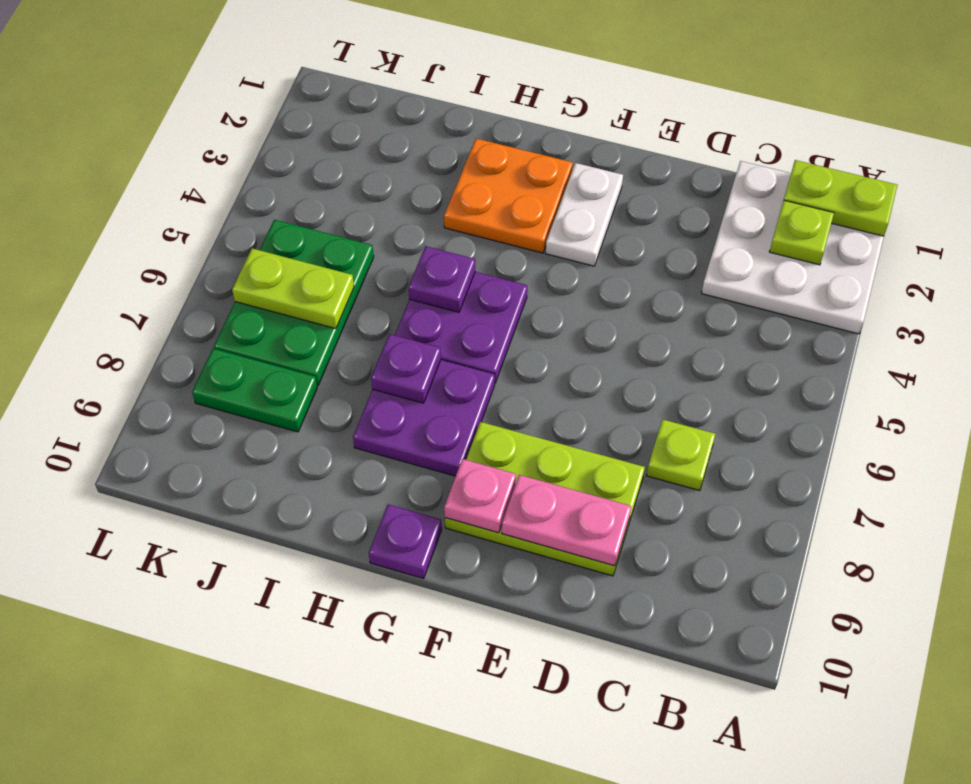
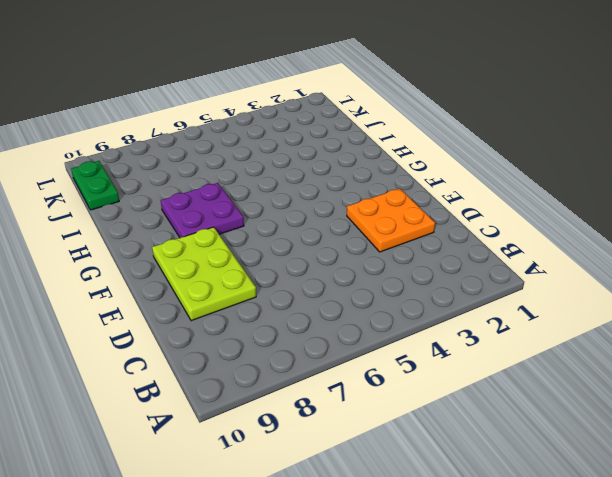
orange 2x2 plate [347,189,435,252] -> orange 2x2 plate moved to [444,139,573,253]
green 1x2 plate [71,161,119,210] -> green 1x2 plate moved to [192,349,317,432]
none -> white 3x3 plate [702,161,884,334]
none -> lime 1x1 plate [647,419,715,491]
none -> white 1x2 plate [546,163,623,266]

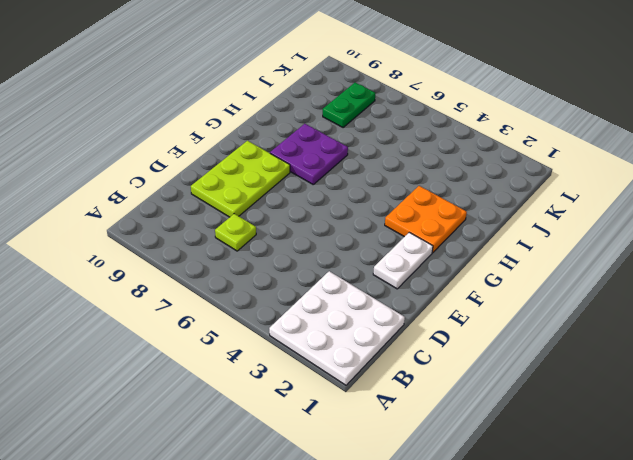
white 1x2 plate [373,232,433,289] -> white 1x2 plate turned to [546,163,623,266]
none -> purple 2x2 plate [395,272,527,383]
none -> purple 1x1 plate [369,504,442,579]
none -> green 2x3 plate [214,220,374,386]

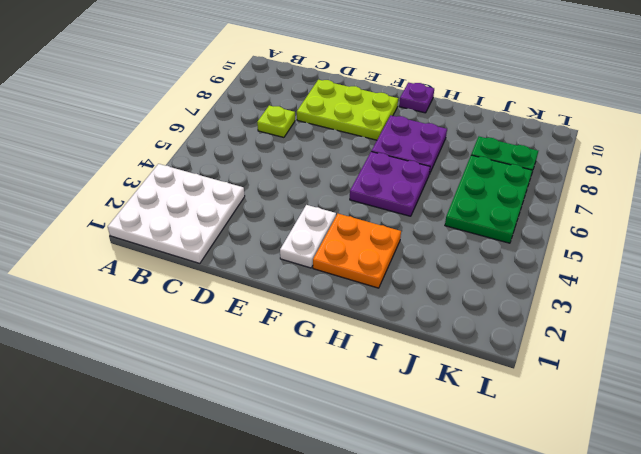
none -> lime 1x2 plate [784,160,897,236]
none -> lime 1x1 plate [770,200,834,265]
none -> pink 1x2 plate [502,475,631,566]

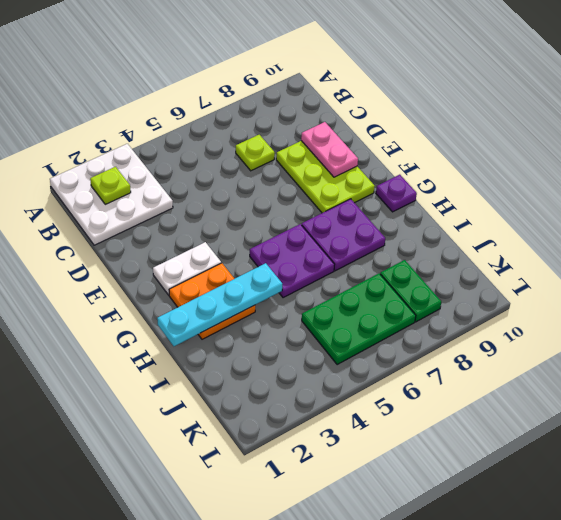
cyan 1x4 plate [157,263,282,346] -> none
none -> lime 1x2 plate [784,160,897,236]
none -> pink 1x1 plate [444,459,516,533]
none -> purple 1x1 plate [408,246,475,312]

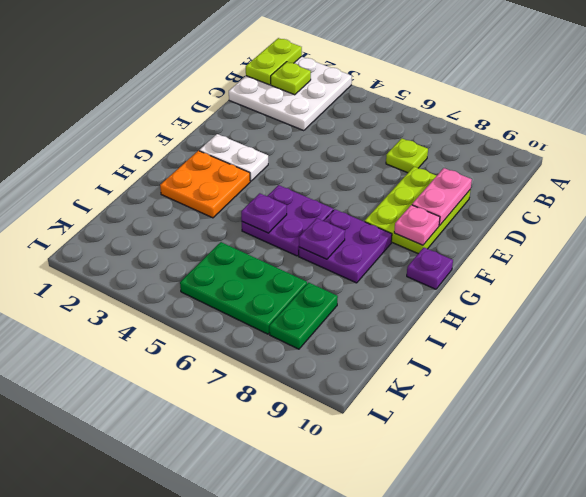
none -> lime 1x2 plate [232,248,354,329]

